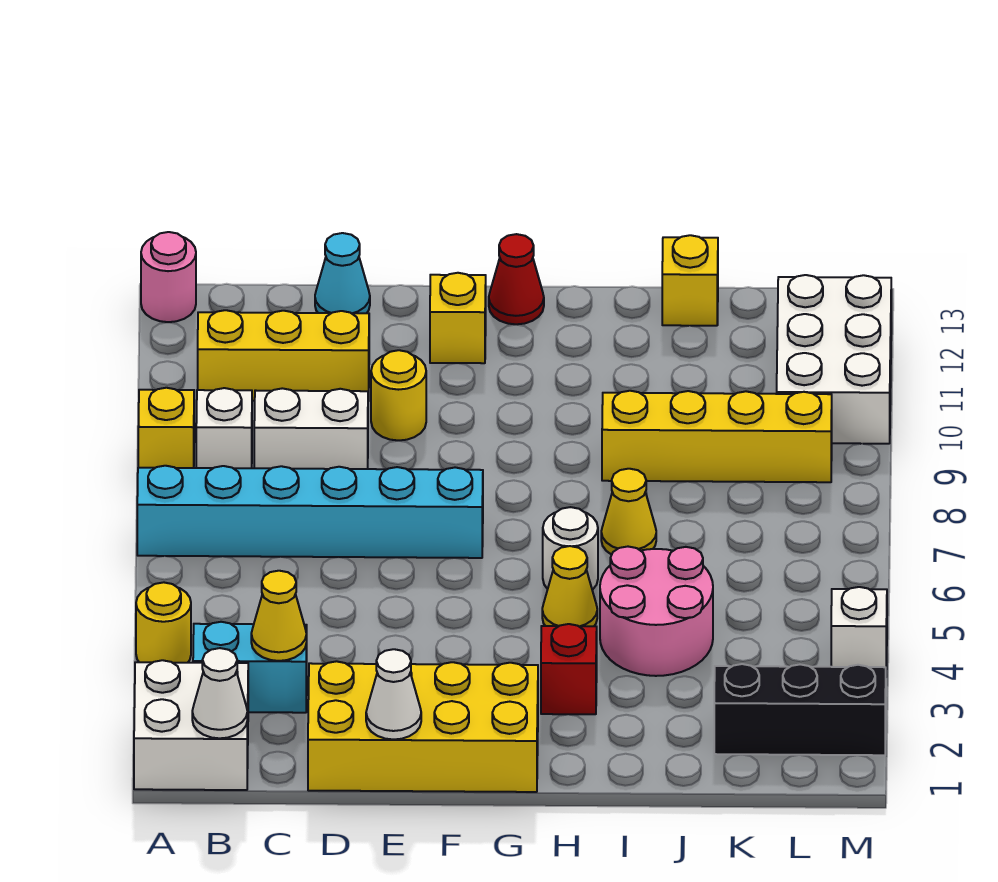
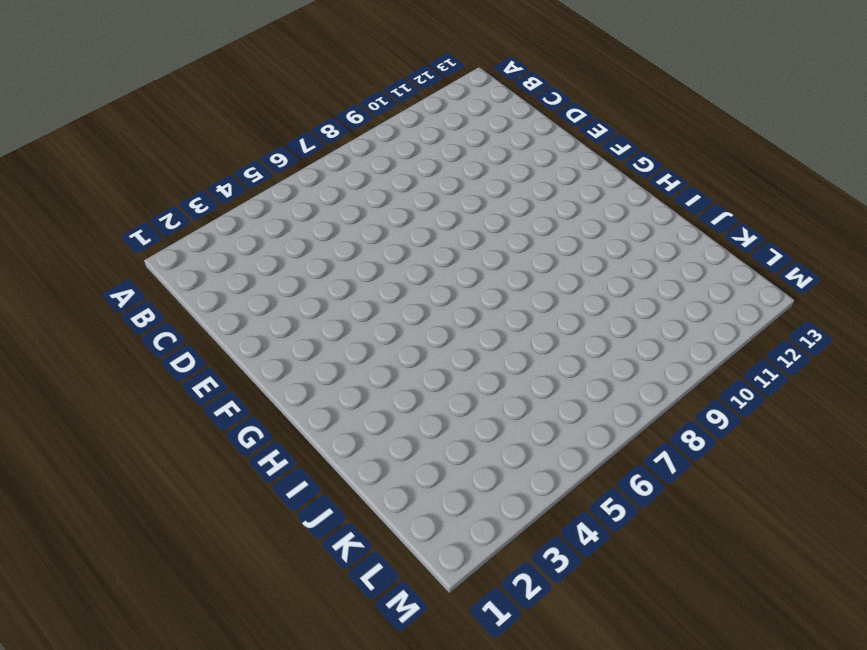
none -> white 2x2 brick [134,660,248,790]
none -> yellow 1x1 round brick [136,582,191,663]
none -> cyan 1x6 brick [137,466,483,558]

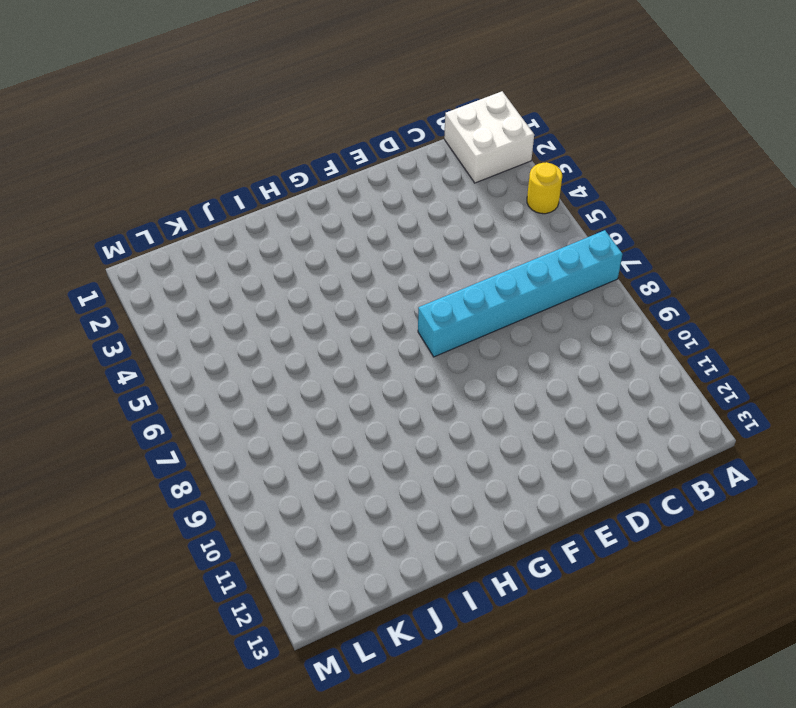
none -> yellow 1x1 brick [138,388,194,468]
none -> pink 1x1 round brick [141,232,196,322]
none -> cyan 1x2 brick [193,622,307,713]

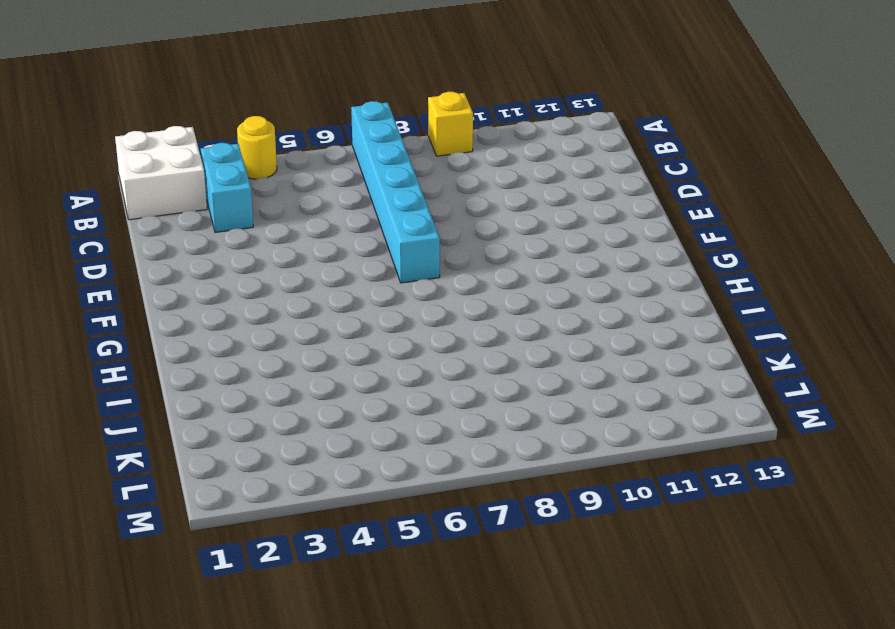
none -> pink 1x1 round brick [141,232,196,322]
none -> white 1x1 brick [196,388,252,468]
none -> yellow 1x3 brick [198,310,369,401]

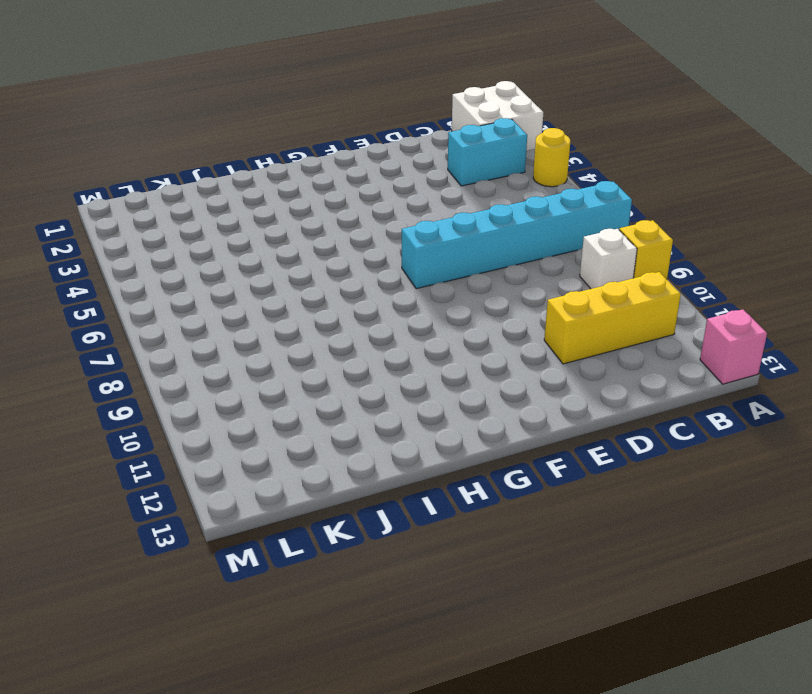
pink 1x1 brick [700,309,767,384] -> pink 1x1 round brick [141,232,196,322]
none -> white 1x2 brick [254,388,368,469]
none -> yellow 2x4 brick [308,661,538,792]
none -> cyan 1x1 cone [315,233,370,313]

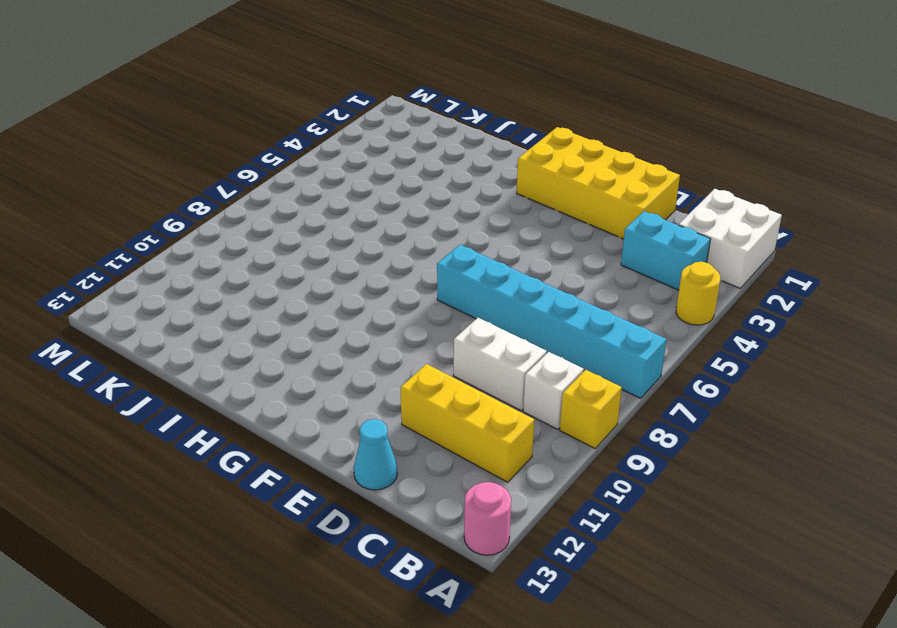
none -> yellow 1x1 round brick [371,350,426,441]
none -> yellow 1x1 brick [430,273,486,363]
none -> red 1x1 cone [489,234,544,324]

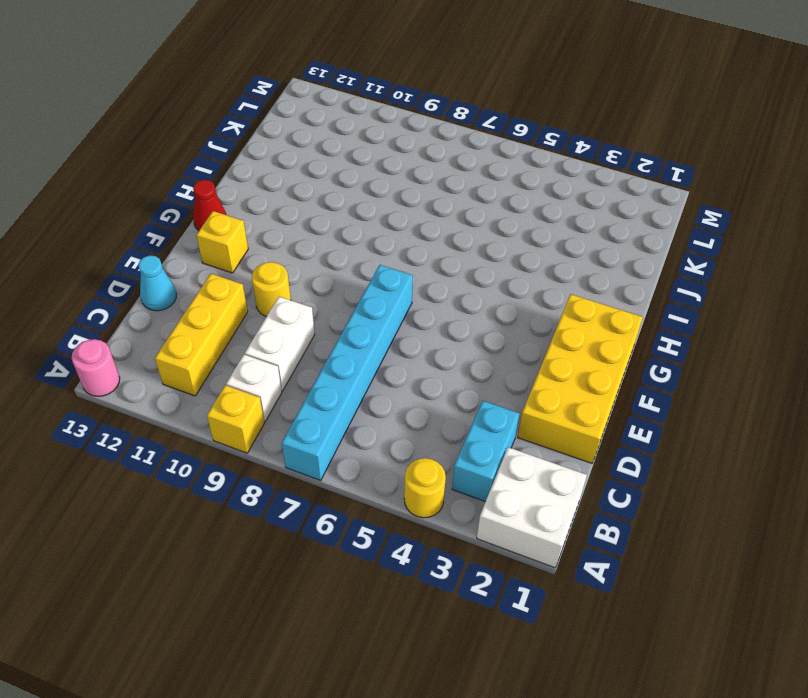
none -> red 1x1 brick [541,624,597,714]
none -> yellow 1x1 cone [542,546,597,626]
none -> white 1x1 round brick [543,507,598,590]

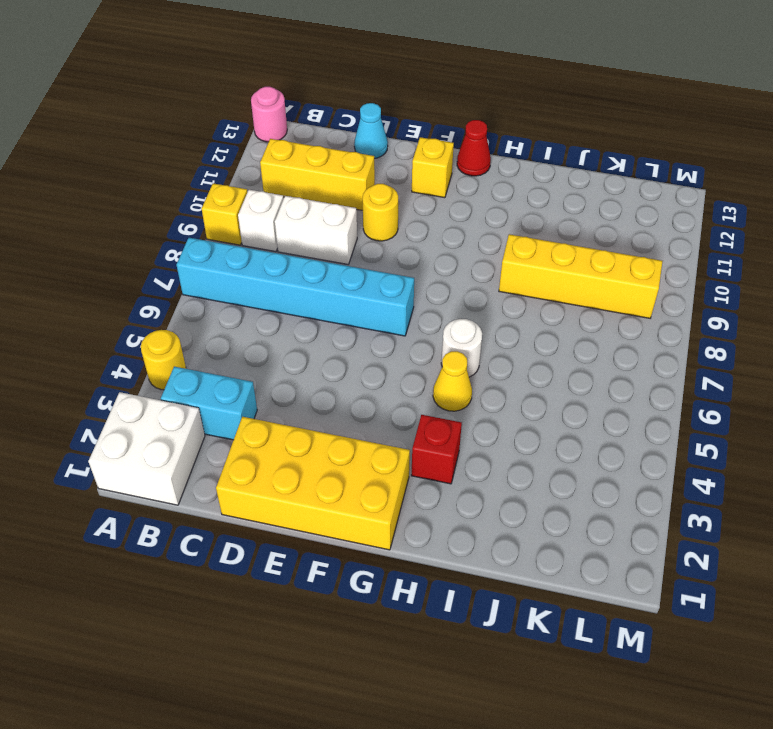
none -> pink 2x2 round brick [600,547,713,676]
none -> yellow 1x1 cone [601,469,656,555]
none -> yellow 1x1 brick [662,235,718,326]

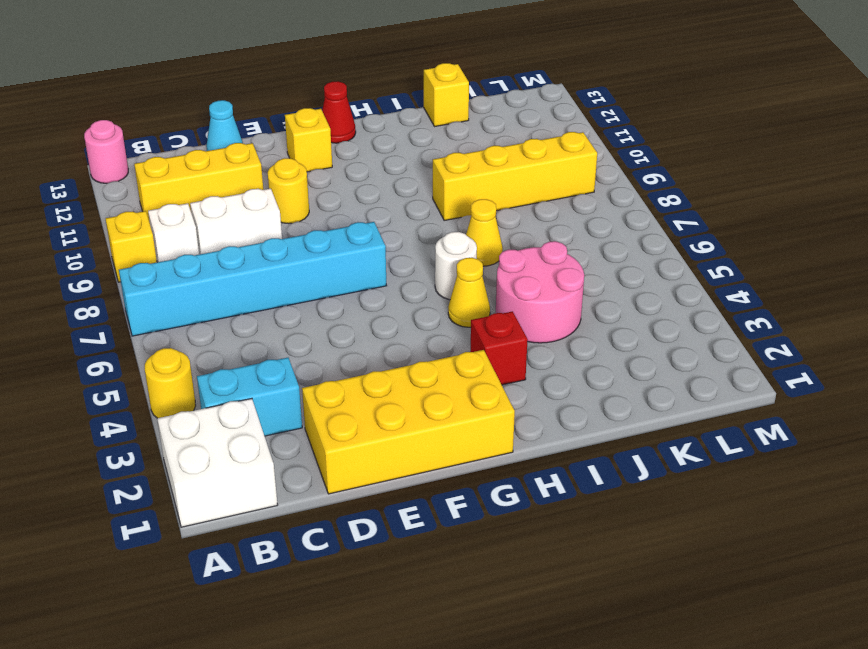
none -> black 1x3 brick [714,664,886,755]
none -> white 2x3 brick [777,275,891,444]
none -> white 1x1 brick [831,587,887,669]

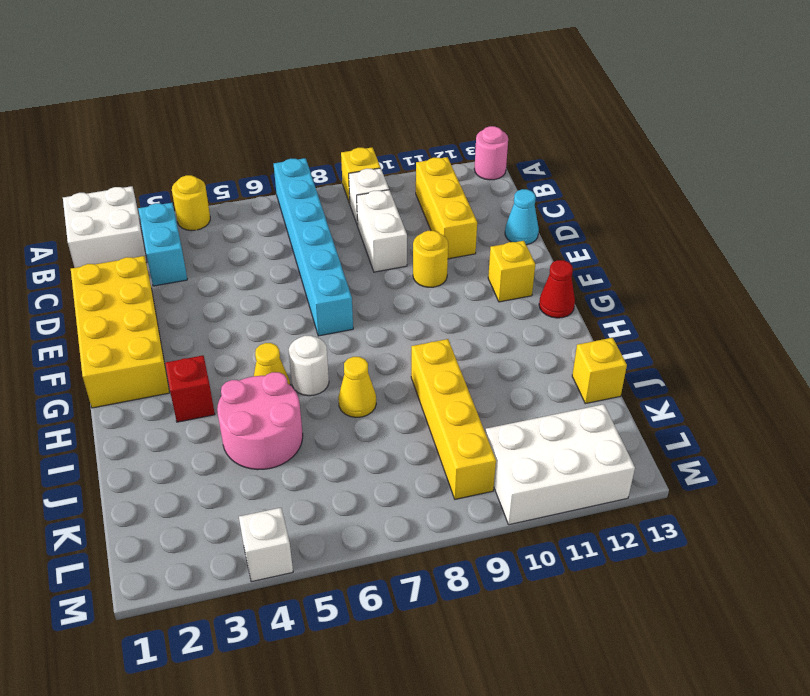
none -> black 1x3 brick [714,664,886,755]
none -> white 1x1 cone [192,648,247,738]
none -> yellow 1x1 cone [251,571,307,661]

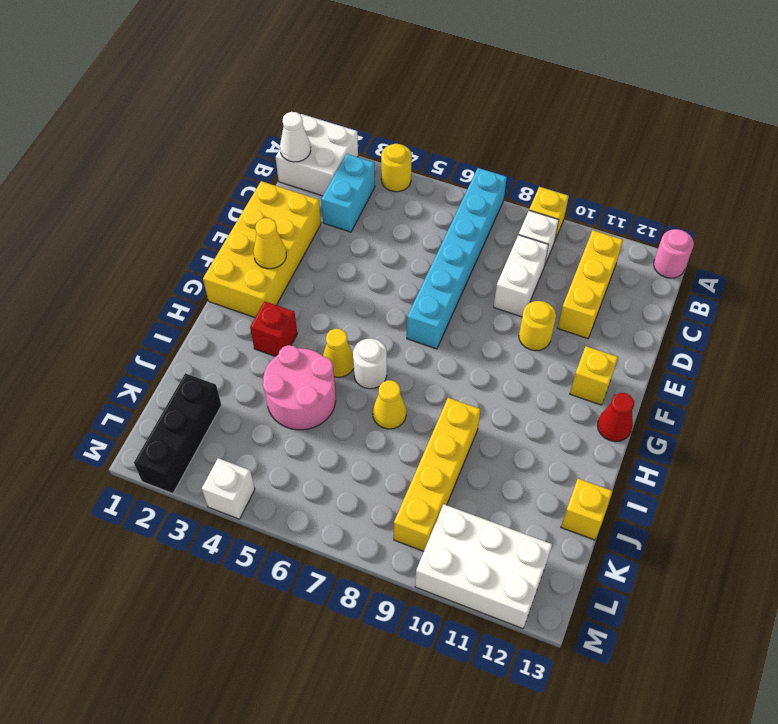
yellow 1x1 cone [254,218,286,269] -> yellow 1x1 cone moved to [251,571,307,661]
none -> cyan 1x1 cone [315,233,370,313]
none -> white 1x1 cone [366,649,421,740]

